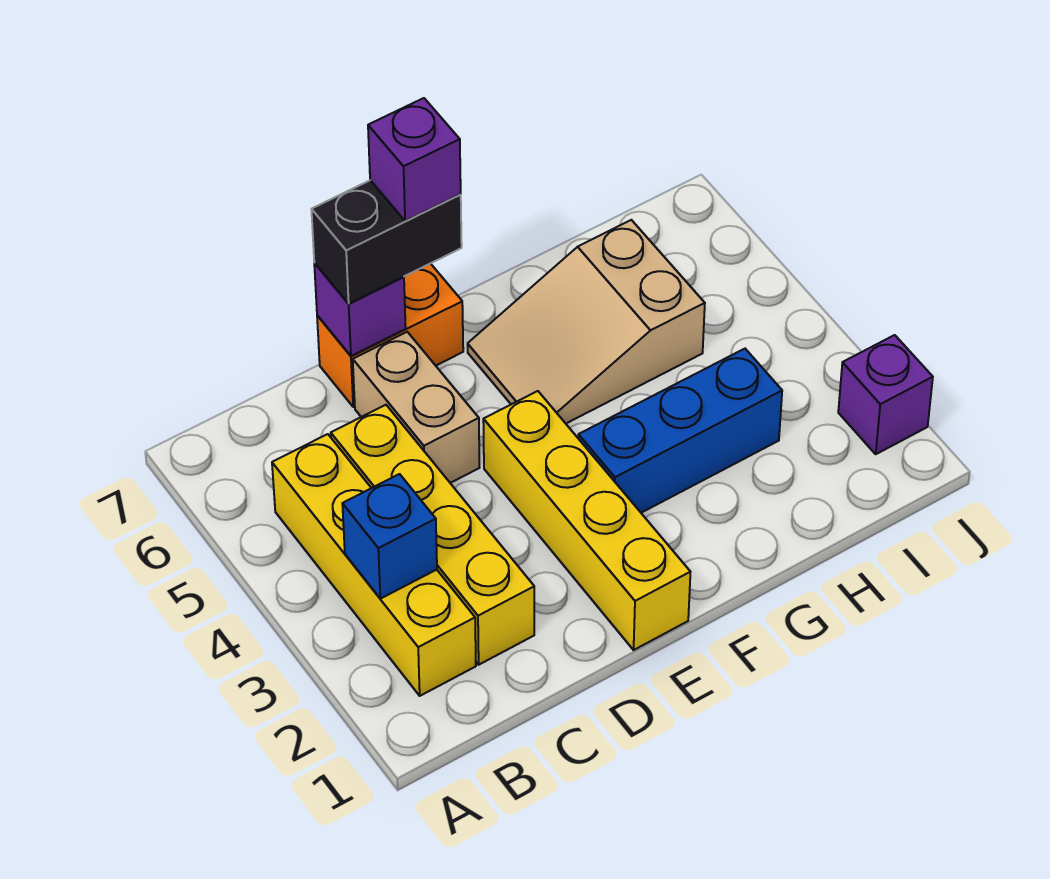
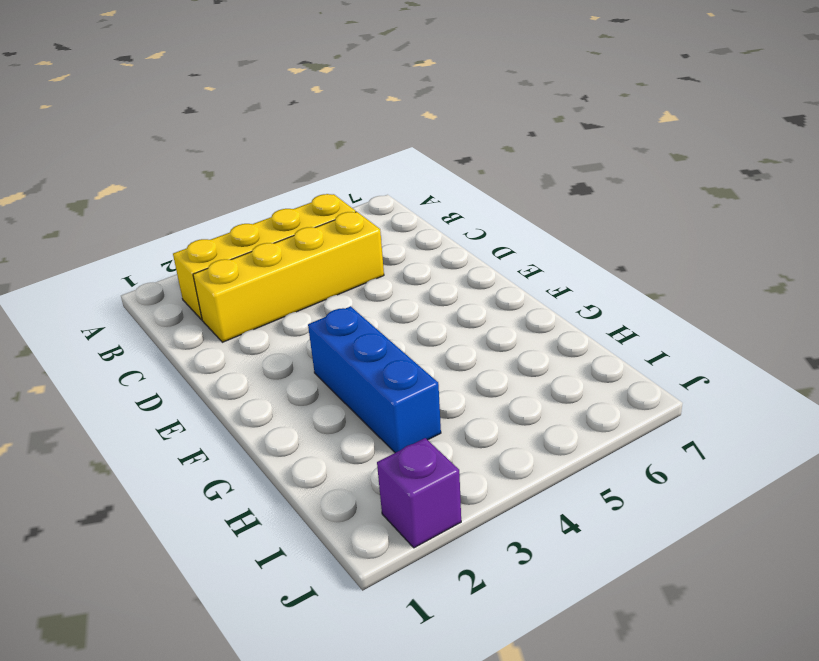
none -> tan 1x2 brick [353,332,480,483]
none -> orange 1x2 brick [317,263,463,407]
none -> yellow 1x4 brick [483,391,690,650]

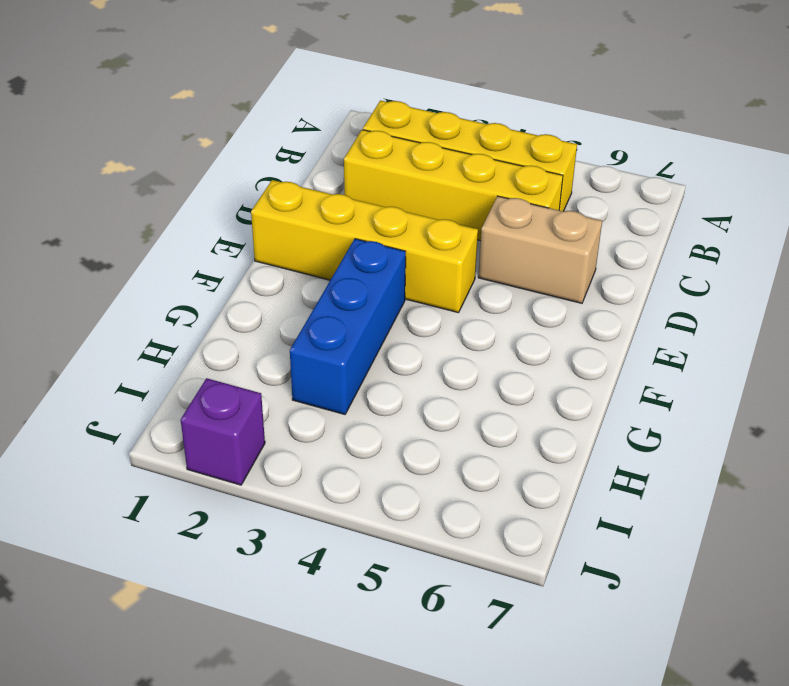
none -> orange 1x2 brick [317,263,463,407]
none -> tan 2x3 slope [468,220,705,423]
none -> blue 1x1 brick [342,474,437,599]

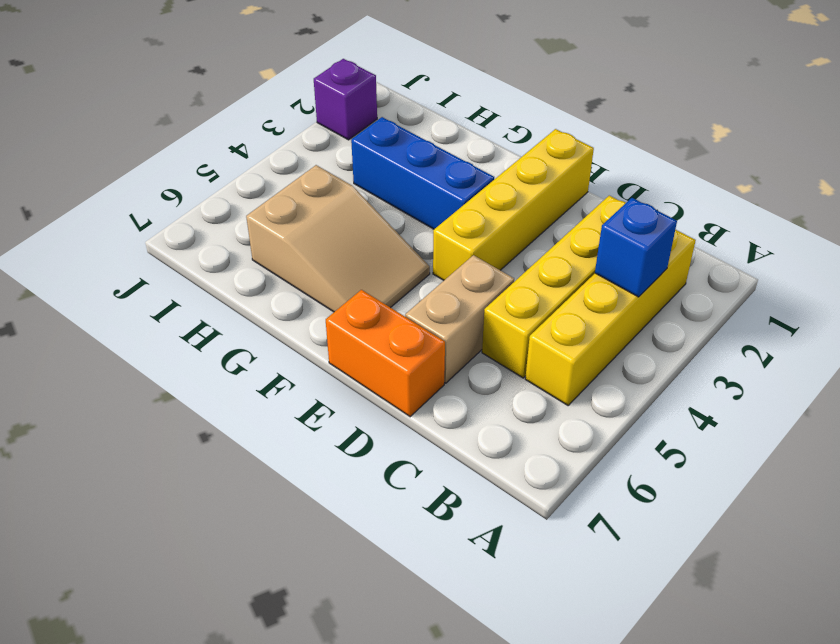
none -> purple 1x1 brick [314,263,406,356]
none -> black 1x2 brick [311,180,462,303]
none -> purple 1x1 brick [368,98,461,221]

